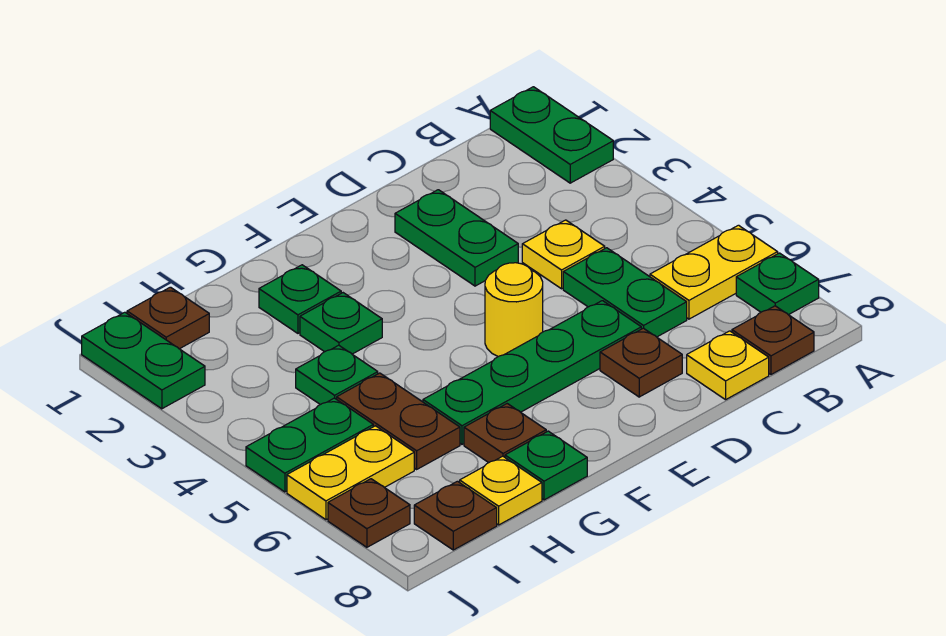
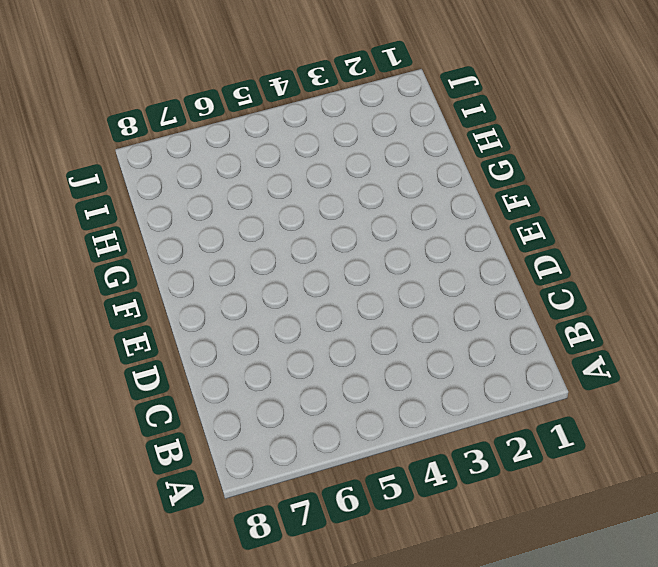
none -> green 1x2 plate [490,87,613,183]
none -> yellow 1x2 plate [650,225,778,319]
none -> green 1x1 plate [736,253,819,315]

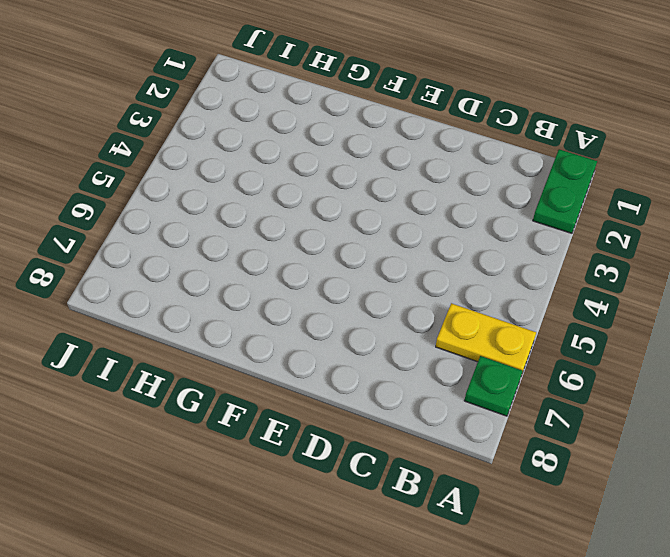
none -> brown 1x1 plate [732,306,814,375]
none -> yellow 1x1 plate [522,220,605,289]
none -> green 1x2 plate [563,248,687,337]

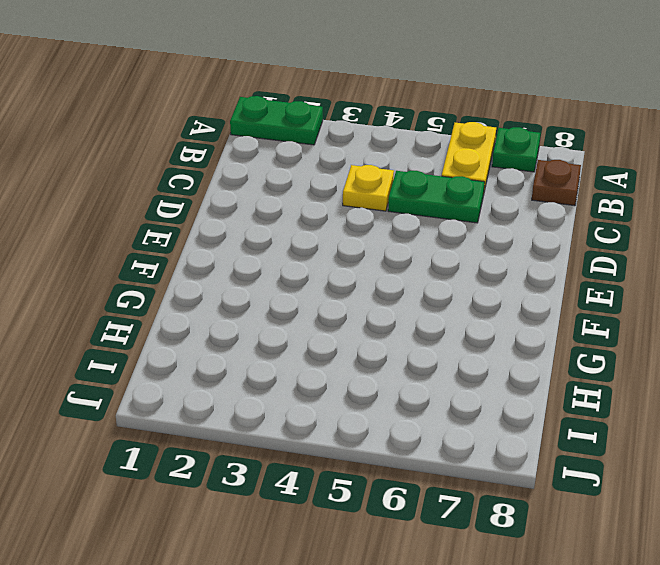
none -> yellow 1x1 plate [687,331,769,400]
none -> green 1x2 plate [395,190,518,286]
none -> green 1x4 plate [423,301,641,444]

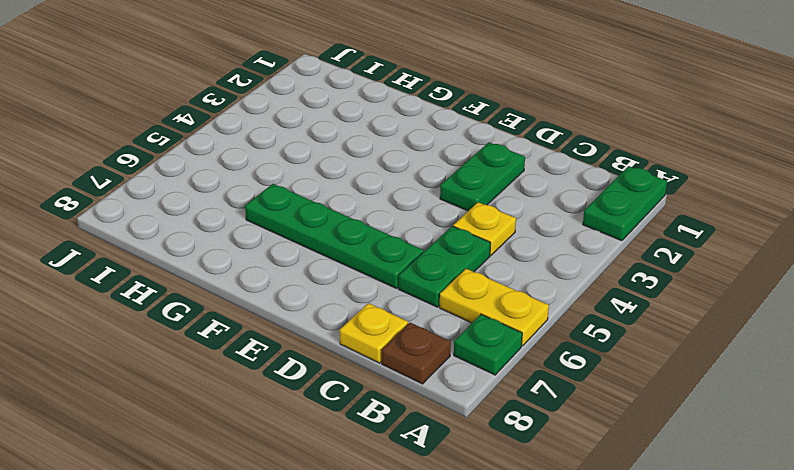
none -> brown 1x1 plate [600,328,682,397]
none -> yellow 1x1 round brick [485,263,543,357]
none -> green 1x1 plate [259,265,341,333]

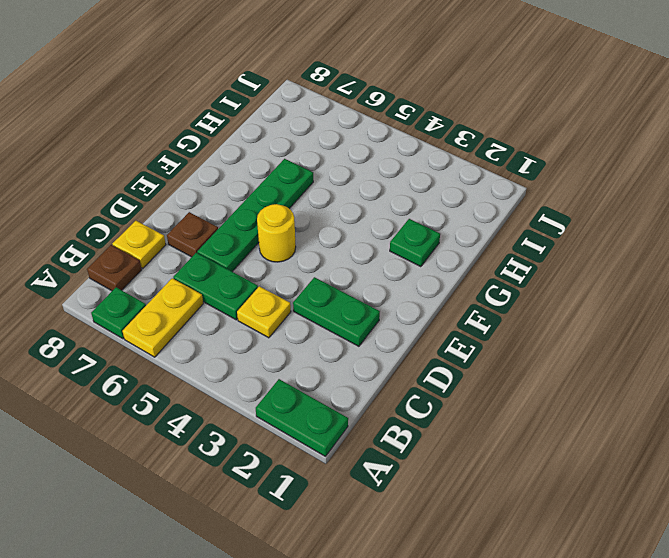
none -> green 1x1 plate [300,293,382,354]
none -> brown 1x1 plate [464,404,546,463]
none -> green 1x1 plate [505,431,587,500]

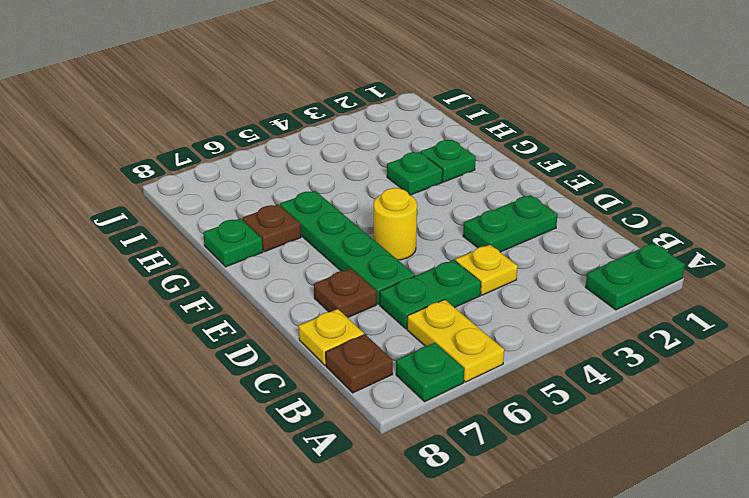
none -> green 1x1 plate [296,345,378,405]
none -> brown 1x2 plate [337,373,460,469]
none -> yellow 1x1 plate [460,456,542,525]

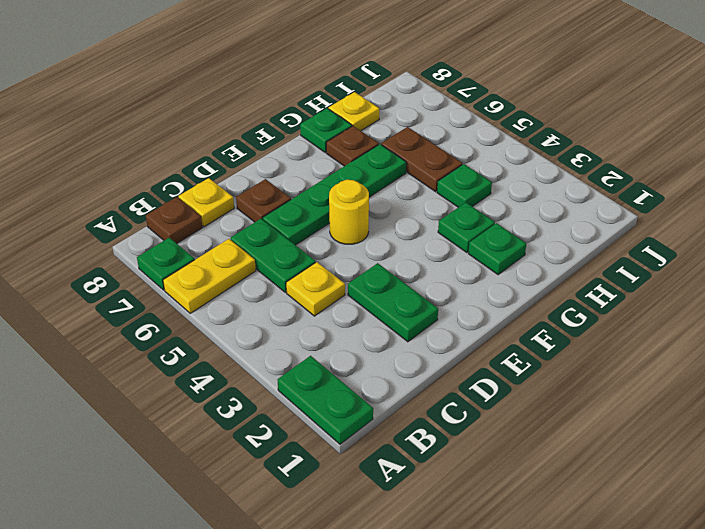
none -> brown 1x1 plate [127,287,209,349]
none -> green 1x2 plate [246,398,373,492]
none -> yellow 1x2 plate [287,426,414,520]

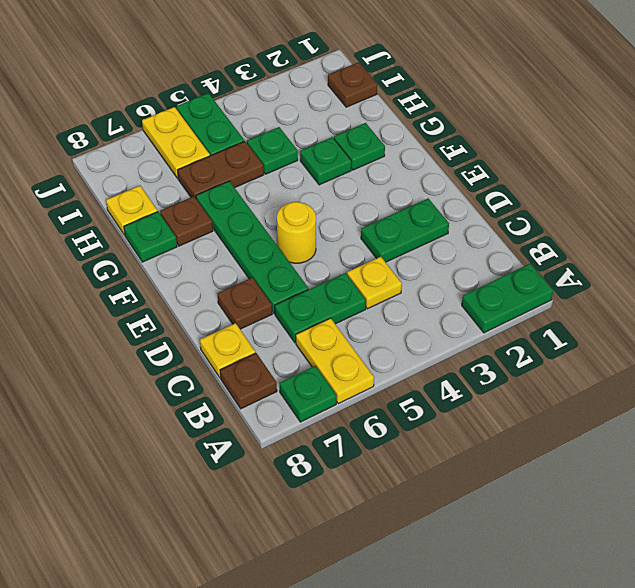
none -> brown 1x1 plate [414,481,497,550]
none -> green 1x2 plate [82,312,205,409]
none -> brown 1x1 plate [328,479,410,547]

